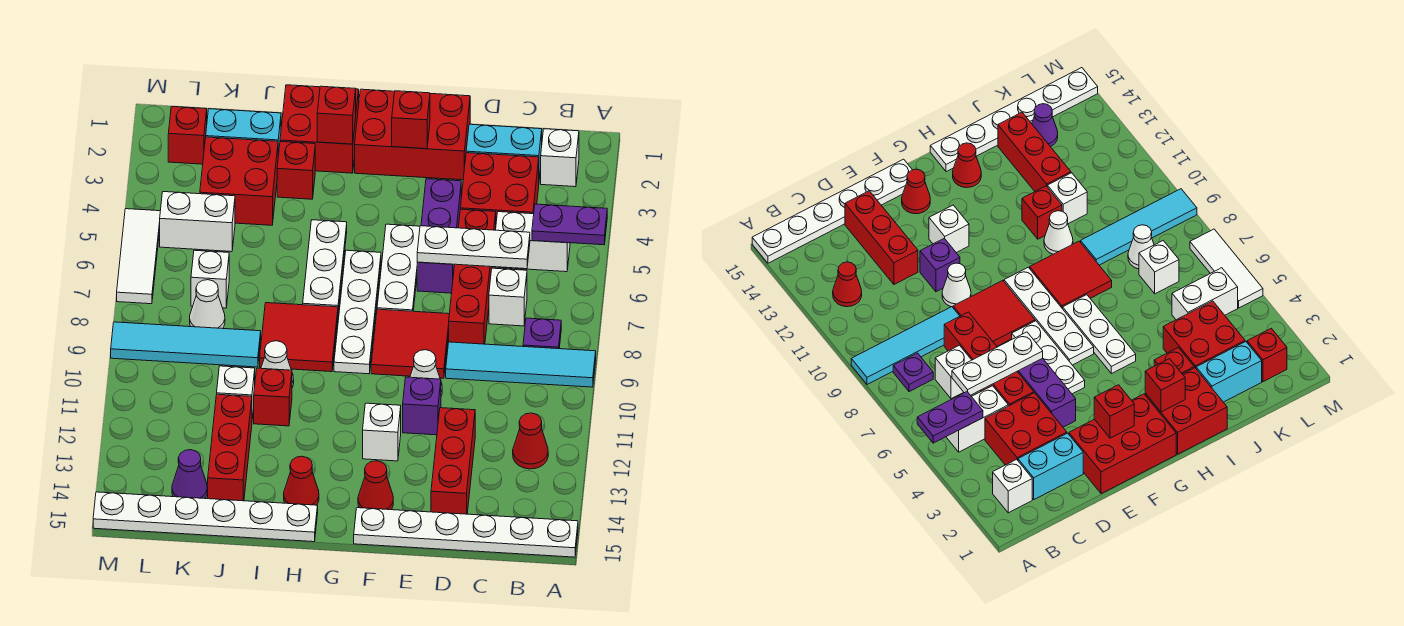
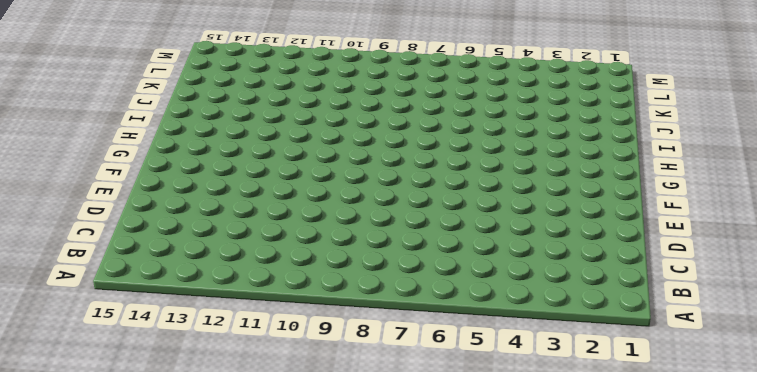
none -> cyan 1x4 tile [446,342,596,387]
none -> white 1x6 plate [354,508,578,557]
none -> white 1x1 brick [541,129,579,187]
none -> white 1x2 brick [496,212,570,272]

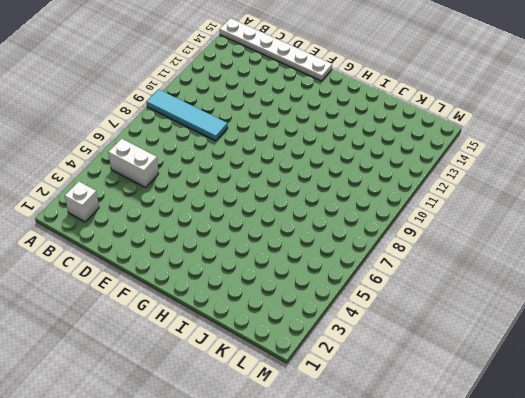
none -> purple 1x1 plate [523,318,561,349]
none -> red 1x1 cone [513,413,548,469]
none -> cyan 1x2 brick [466,124,542,179]
none -> red 2x2 brick [460,153,539,221]

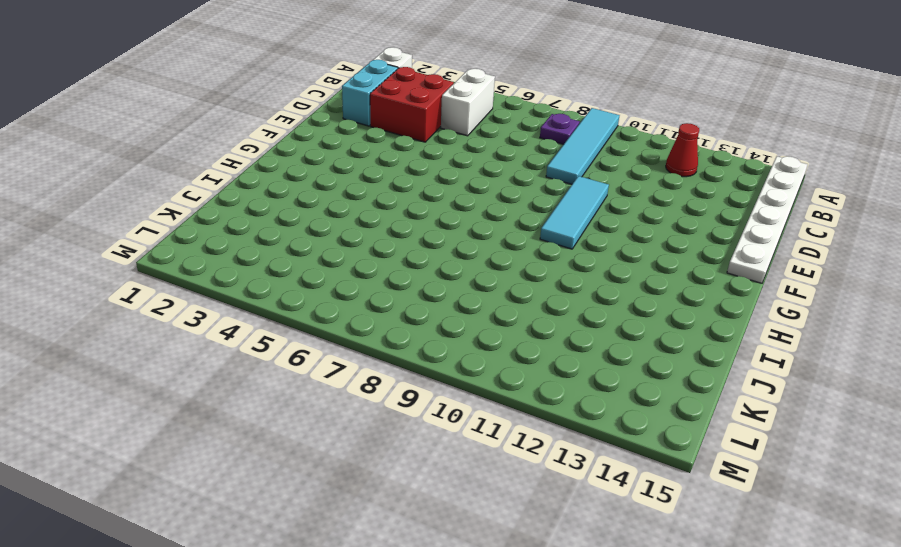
cyan 1x3 tile [540,176,609,249] -> white 1x1 cone [410,350,442,396]
none -> white 1x1 brick [489,268,527,326]
none -> red 1x4 brick [449,209,496,344]
none -> red 1x3 brick [431,408,475,514]
none -> red 2x3 brick [355,89,470,180]

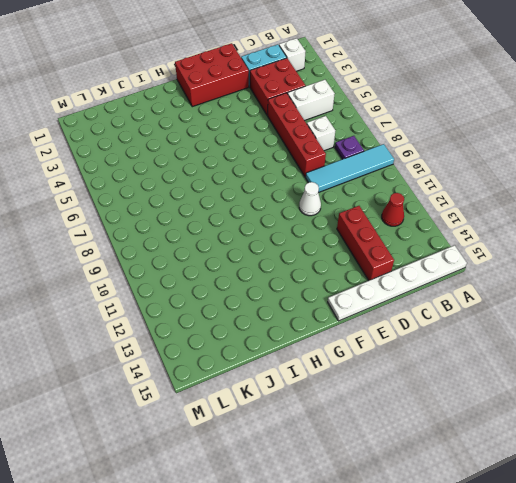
none -> purple 1x3 brick [417,179,461,293]
none -> red 2x2 tile [371,309,449,378]
none -> purple 1x1 brick [403,377,441,435]
none -> white 1x3 plate [377,224,420,311]

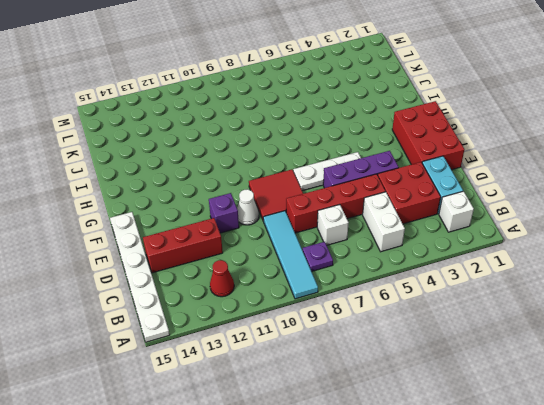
none -> white 1x1 brick [363,403,401,461]
none -> red 1x1 cone [358,461,393,510]
none -> white 1x4 plate [334,250,381,374]
none -> red 2x2 brick [280,85,359,173]

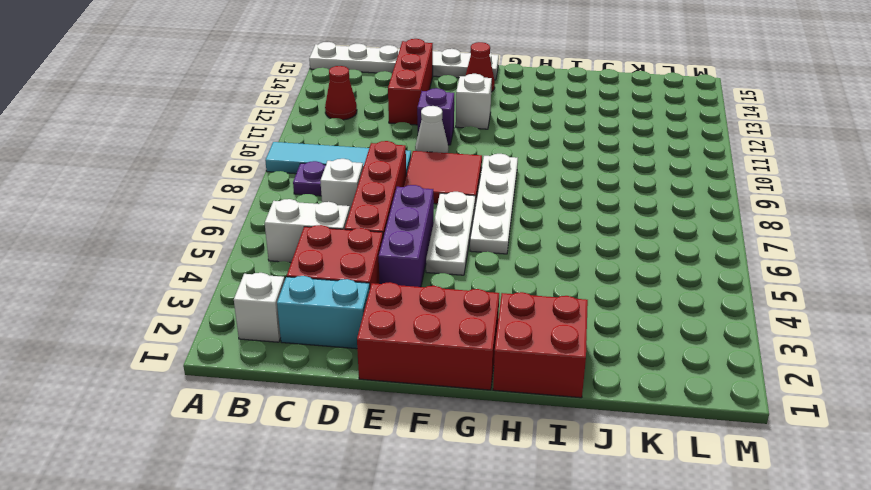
none -> white 1x3 plate [303,220,347,312]
none -> red 2x2 tile [260,303,338,372]
none -> red 1x1 cone [284,456,319,505]
none -> white 1x6 plate [93,492,318,542]

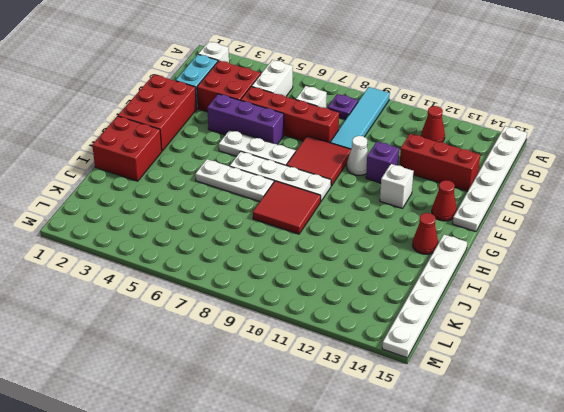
none -> red 1x1 brick [277,142,315,199]
none -> white 1x1 cone [261,341,294,388]
none -> red 1x1 brick [254,368,292,426]
none -> cyan 1x2 brick [206,109,281,156]

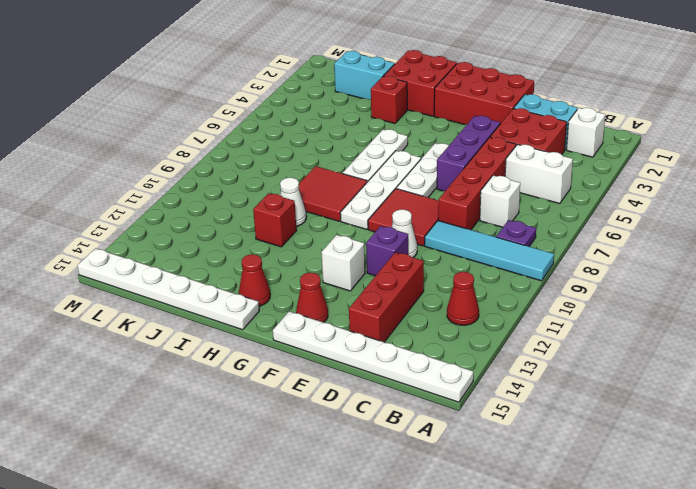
none -> red 2x2 brick [200,137,278,225]
none -> cyan 1x4 tile [111,322,261,367]
none -> white 1x1 brick [217,366,255,419]
none -> red 1x3 brick [208,394,252,501]

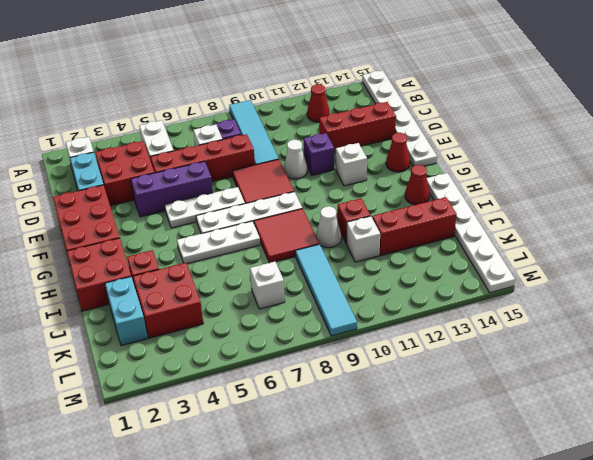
none -> white 1x2 brick [160,192,235,252]
none -> white 1x1 cone [190,280,225,329]
none -> purple 1x1 cone [172,450,207,499]
none -> red 1x1 brick [168,107,207,164]

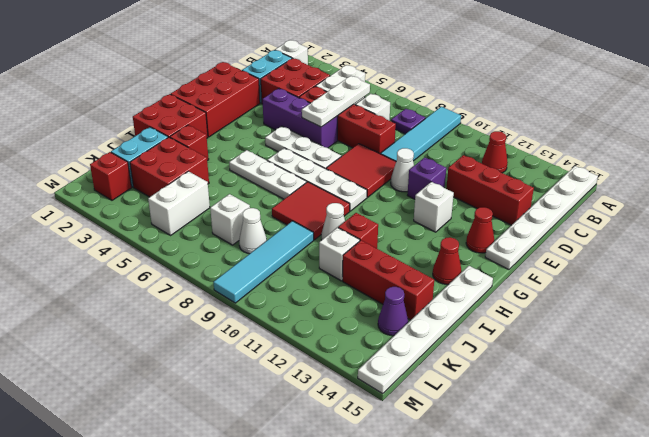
none -> white 1x3 tile [117,209,160,304]
none -> purple 1x2 plate [532,204,607,245]
none -> red 1x1 brick [392,91,430,149]
none -> red 1x1 brick [317,86,356,144]

